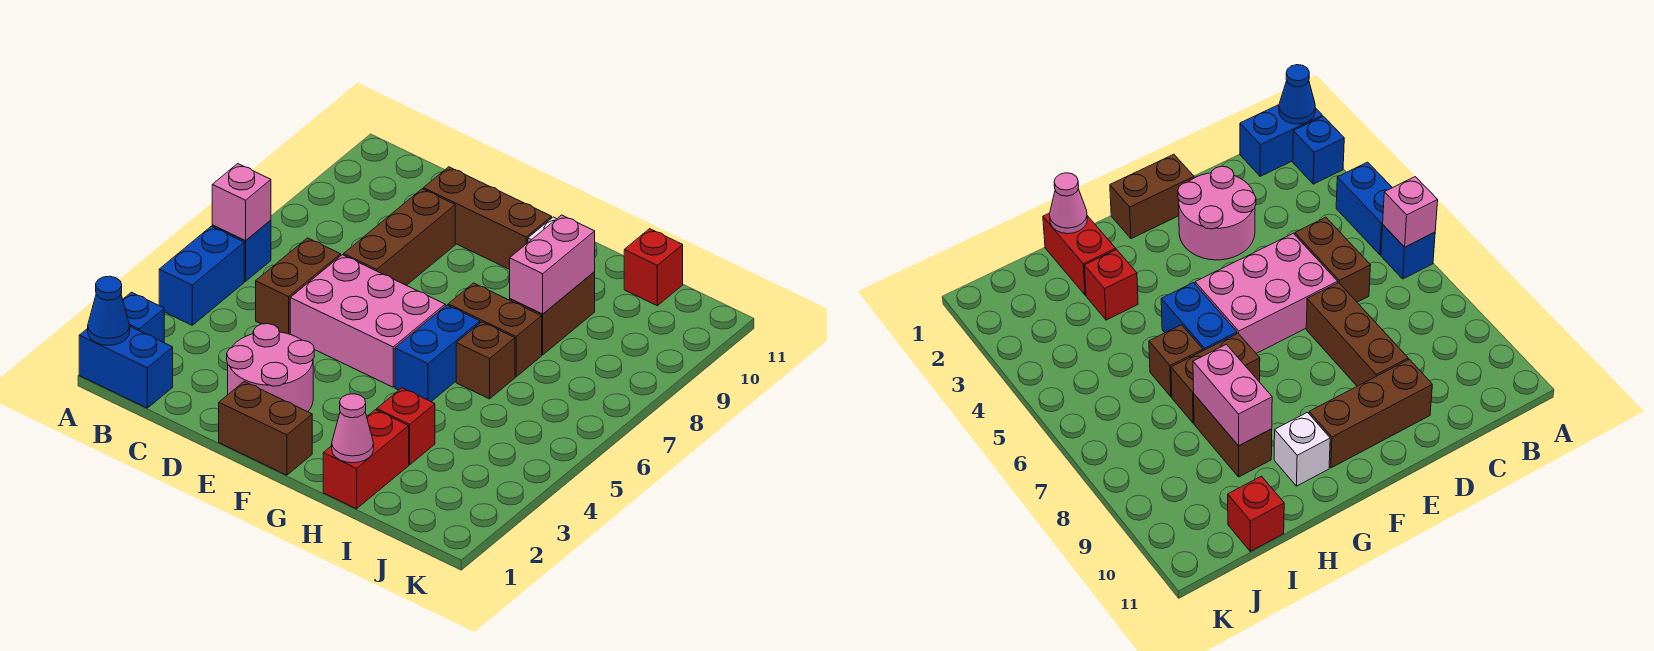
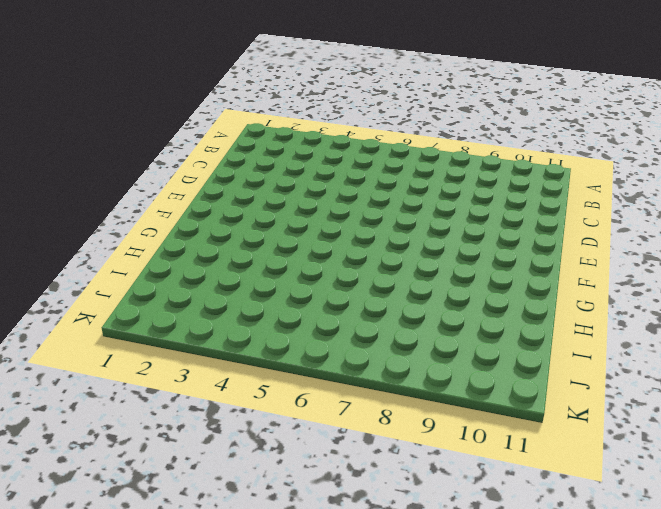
none -> blue 1x2 brick [79,327,173,408]
none -> blue 1x1 brick [123,292,164,343]
none -> blue 1x2 brick [159,226,244,325]

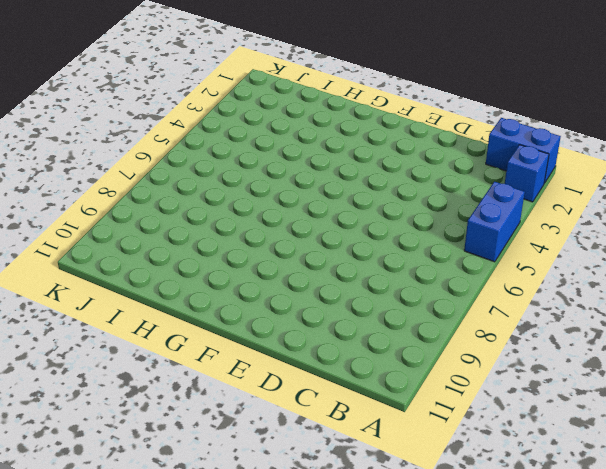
none -> blue 1x1 brick [212,220,271,281]
none -> brown 1x2 brick [256,238,341,334]
none -> pink 2x2 round brick [227,324,314,412]

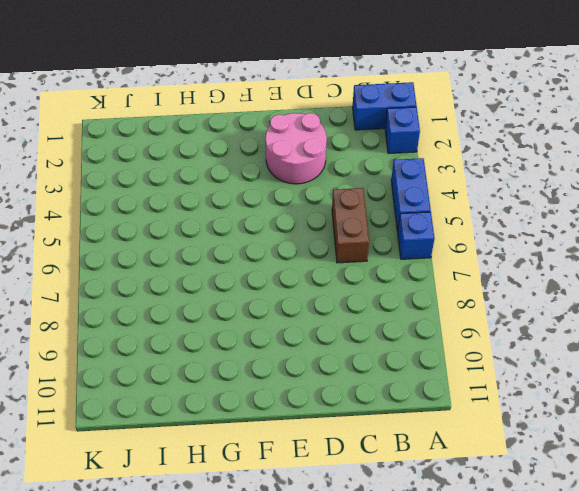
none -> pink 2x3 brick [290,255,445,387]
none -> brown 1x3 brick [344,189,455,285]
none -> brown 1x3 brick [423,167,552,270]

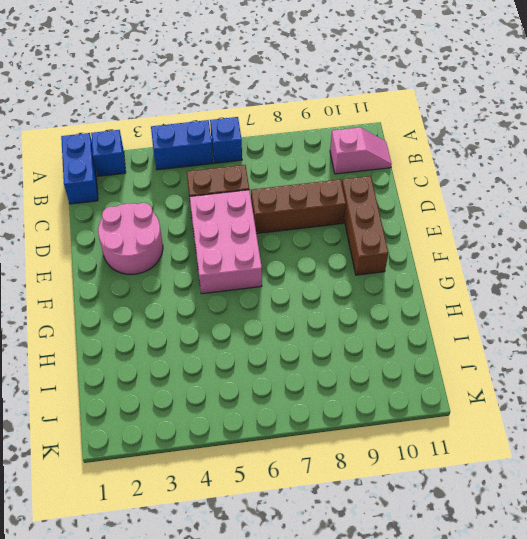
pink 1x2 slope [330,127,392,174] -> none
none -> brown 1x2 brick [219,381,312,475]
none -> blue 1x2 brick [395,305,480,401]
none -> brown 1x2 brick [448,283,542,377]

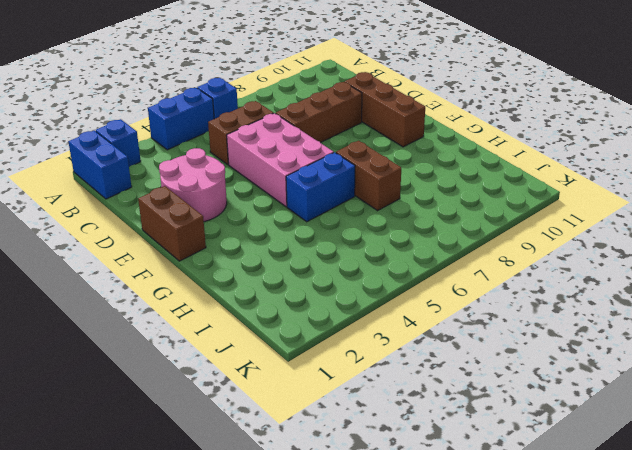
none -> white 1x1 brick [1274,412,1330,486]
none -> red 1x2 brick [323,410,409,509]
none -> red 1x1 brick [377,388,435,465]

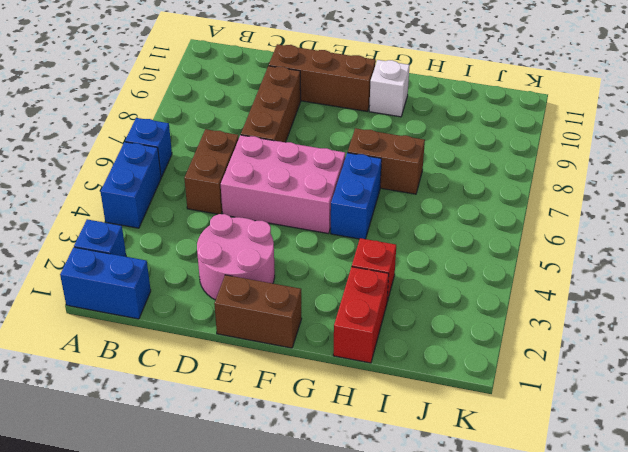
none -> brown 1x1 brick [456,322,515,399]
none -> brown 1x2 brick [510,272,595,355]
none -> red 1x1 brick [624,229,683,306]

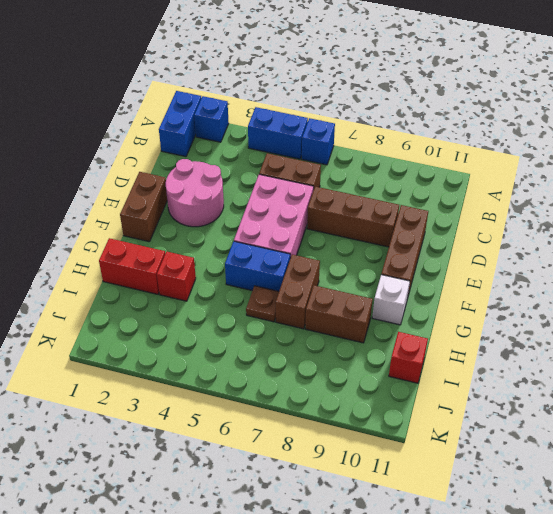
brown 1x1 plate [246,286,279,322] -> brown 1x1 brick [456,322,515,399]
none -> blue 1x1 cone [88,276,130,345]
none -> pink 1x1 brick [212,164,271,241]
none -> pink 1x1 cone [331,394,374,463]

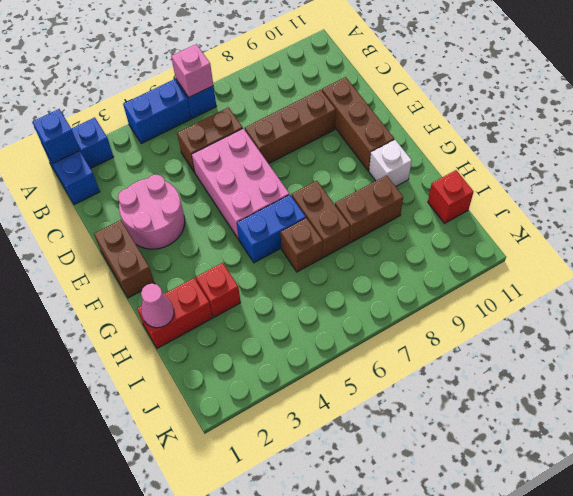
blue 1x1 brick [32,109,80,163] -> blue 1x1 cone [88,276,130,345]
none -> pink 1x2 brick [510,215,595,314]

